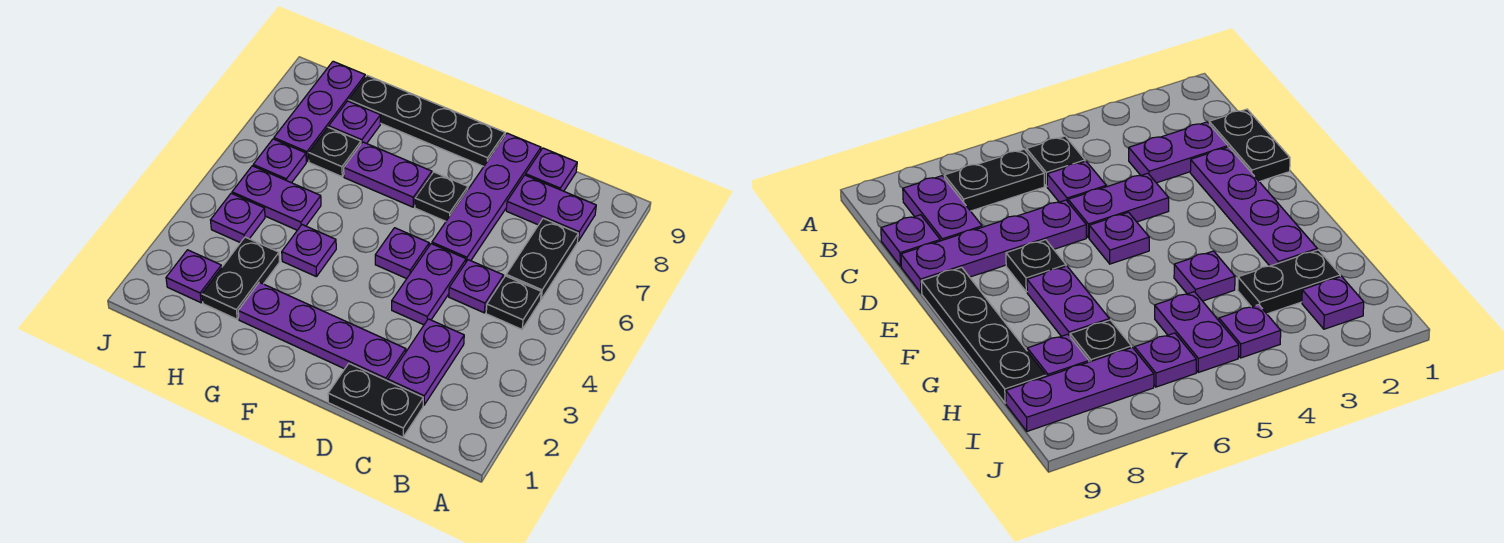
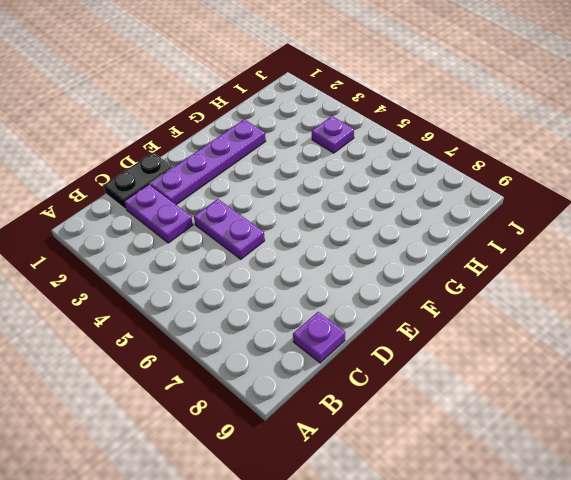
none -> black 1x1 plate [486,276,541,329]
none -> black 1x2 plate [506,218,578,299]
none -> purple 1x2 plate [506,175,596,241]

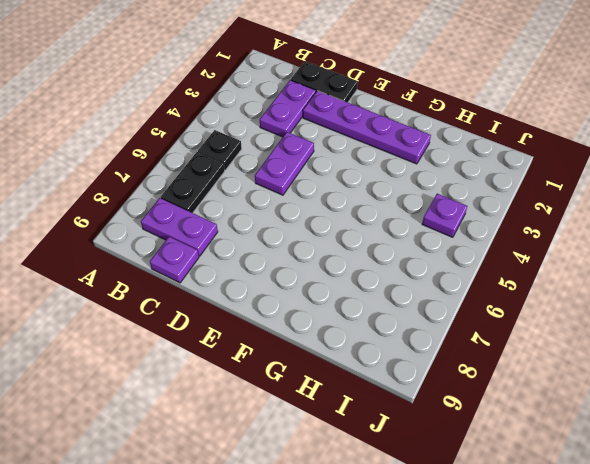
none -> purple 1x1 plate [449,260,503,313]
none -> purple 1x4 plate [432,133,541,262]
none -> purple 1x1 plate [375,228,429,279]

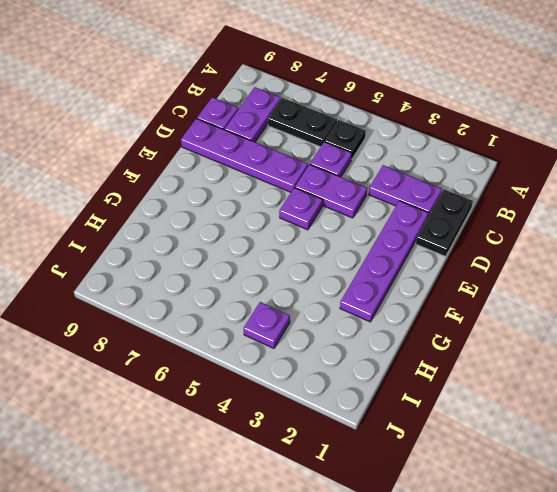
none -> black 1x1 plate [415,172,468,221]
none -> black 1x4 plate [348,76,505,166]
none -> purple 1x2 plate [344,142,432,207]

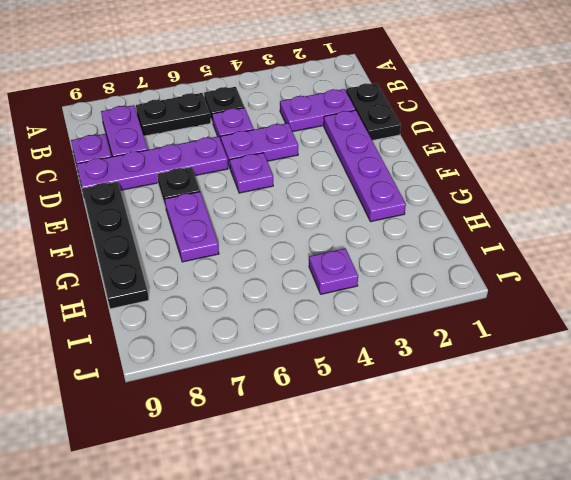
none -> purple 1x1 plate [282,225,336,277]
none -> black 1x2 plate [202,237,280,319]
none -> purple 1x2 plate [232,166,321,230]

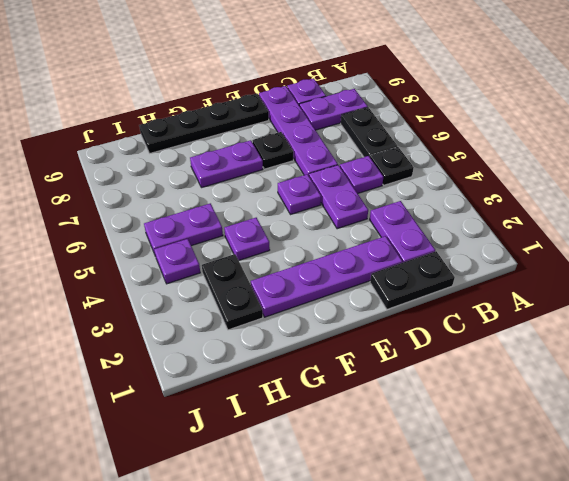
none -> black 1x1 plate [309,127,361,177]
none -> purple 1x1 plate [329,101,381,143]
none -> purple 1x1 plate [166,250,222,303]

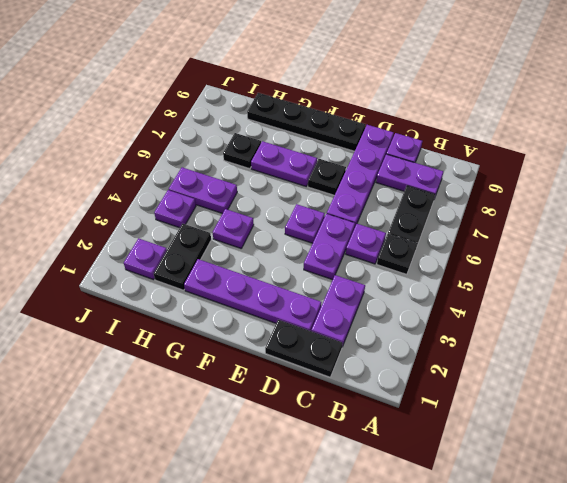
none -> purple 1x1 plate [329,101,381,143]
none -> purple 1x1 plate [253,139,306,183]
none -> purple 1x3 plate [274,61,365,161]

